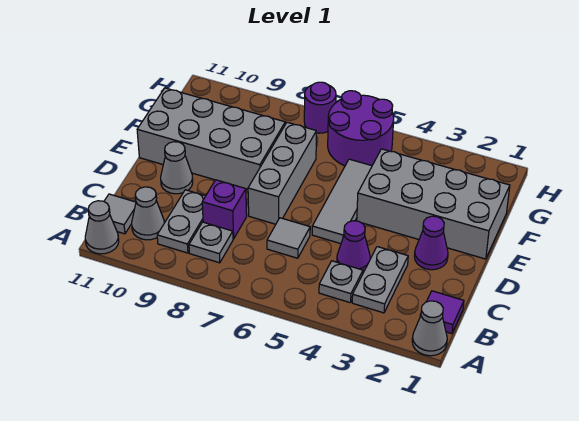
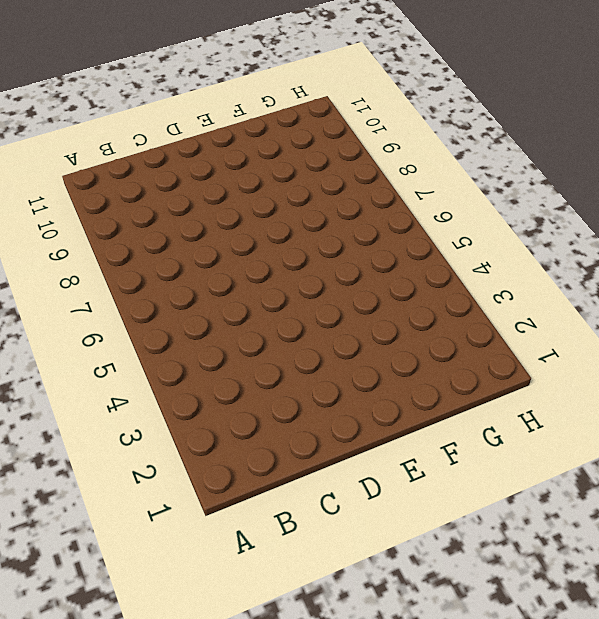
none -> grey 1x1 cone [412,301,447,356]
none -> grey 1x1 cone [85,201,119,254]
none -> purple 1x1 tile [420,291,464,334]

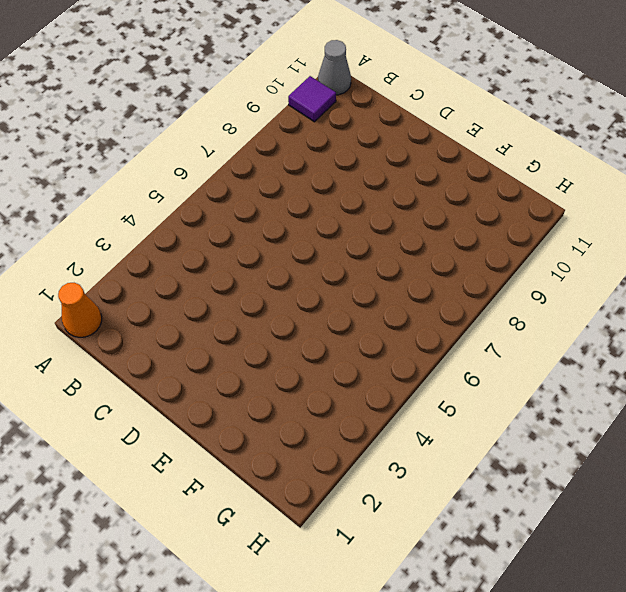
orange 1x1 cone [58,283,102,337] -> grey 1x1 cone [412,301,447,356]
purple 1x1 tile [288,76,336,122] -> purple 1x1 tile moved to [420,291,464,334]
none -> grey 1x2 plate [352,247,408,313]
none -> grey 1x1 plate [319,261,363,303]
none -> grey 1x1 plate [189,222,233,263]

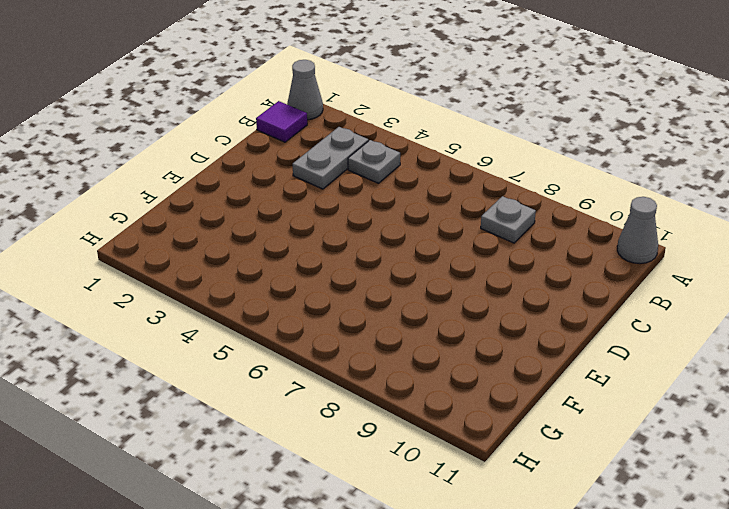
none -> grey 1x2 plate [157,190,205,253]
none -> grey 1x1 cone [132,187,164,240]
none -> grey 1x1 tile [104,194,136,234]

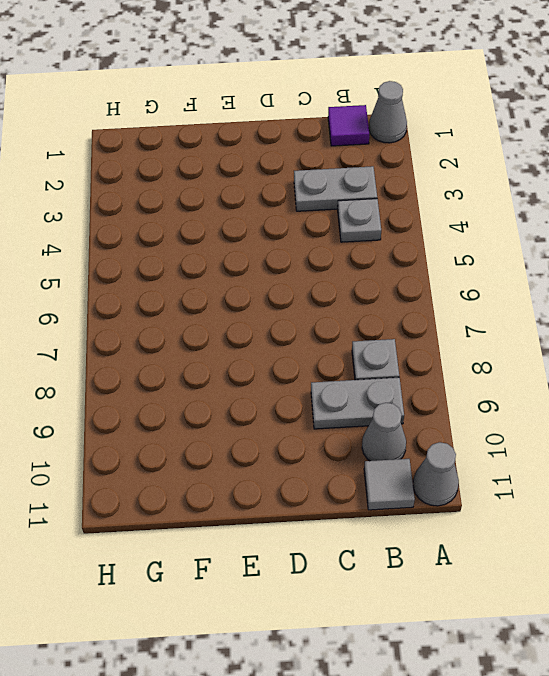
none -> purple 1x1 cone [337,221,370,272]
none -> grey 1x1 tile [267,218,310,258]
none -> purple 1x1 brick [202,180,247,239]

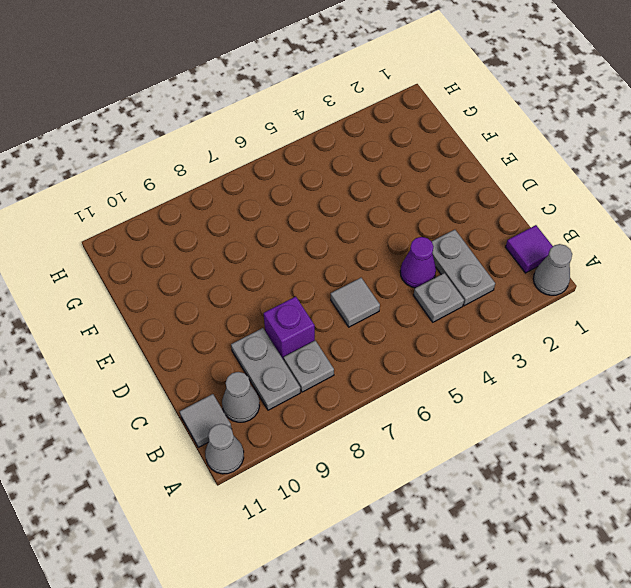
none -> purple 1x1 cone [414,216,448,270]
none -> grey 1x3 tile [312,159,372,244]
none -> grey 1x3 brick [248,122,316,224]

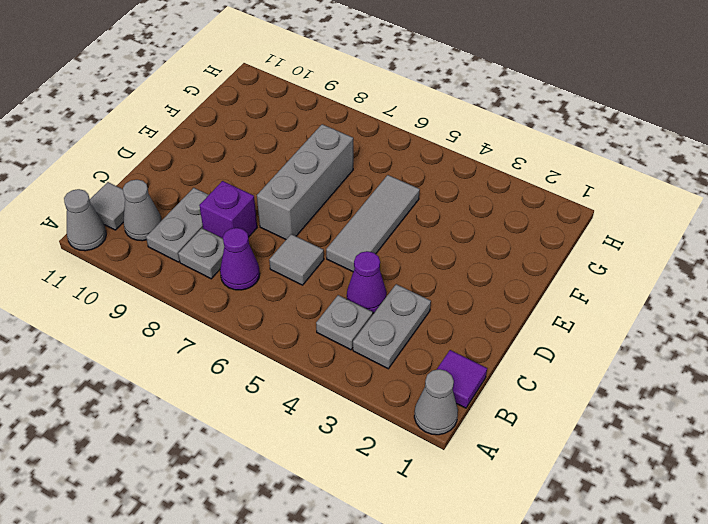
purple 1x1 cone [220,228,260,290] -> purple 1x1 cone moved to [414,216,448,270]
none -> grey 1x1 cone [161,142,193,194]
none -> grey 2x4 brick [357,149,510,259]
none -> grey 2x4 brick [137,88,285,189]

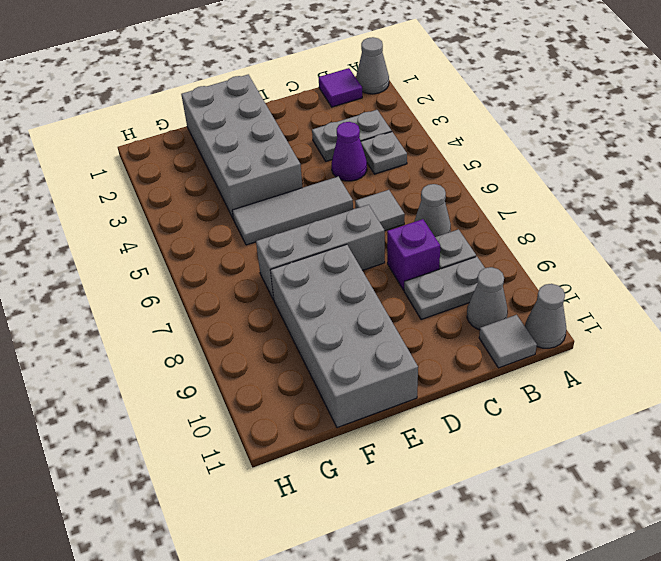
grey 1x1 cone [414,184,451,237] -> grey 1x1 cone moved to [161,142,193,194]
none -> purple 1x1 cone [414,216,448,270]
none -> purple 2x2 round brick [328,91,394,166]
none -> purple 1x1 round brick [304,82,336,133]

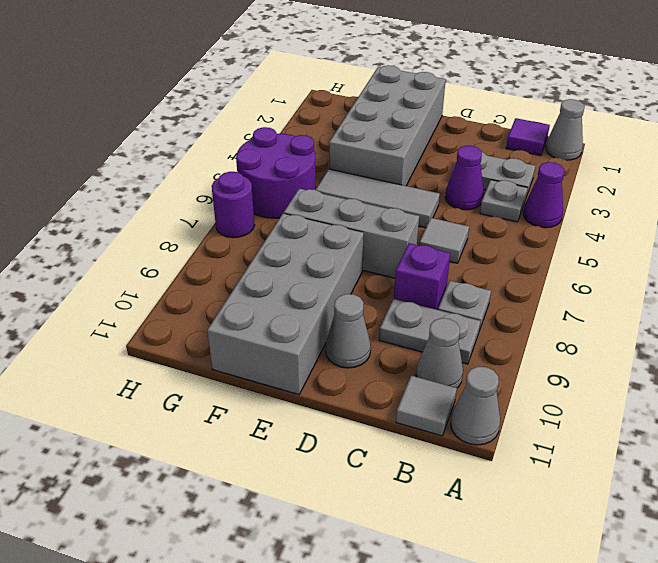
purple 1x1 cone [523,162,564,228] -> purple 1x1 cone moved to [414,216,448,270]

